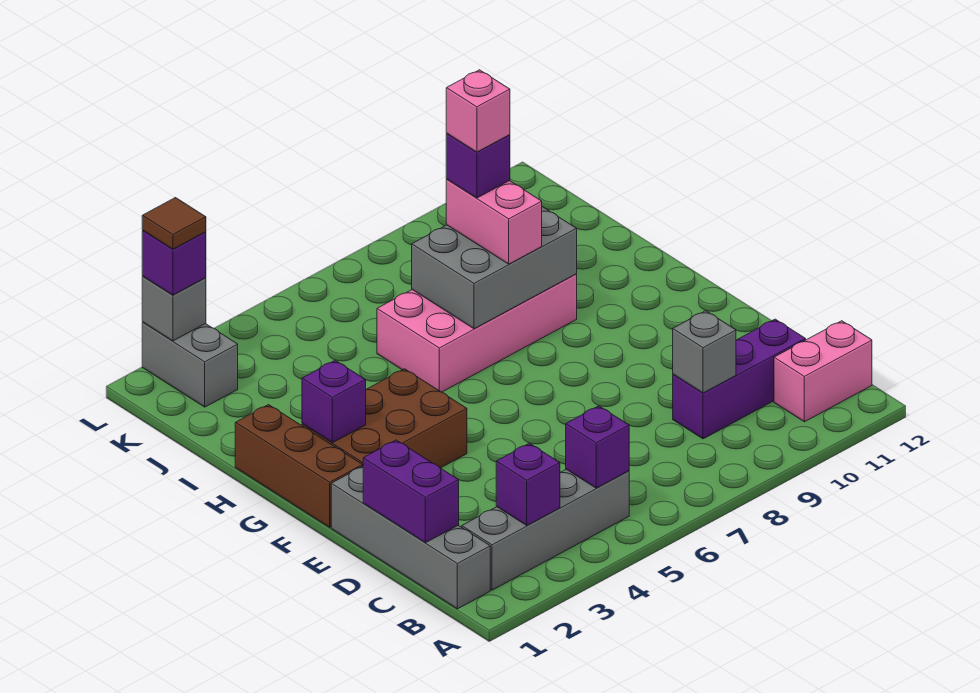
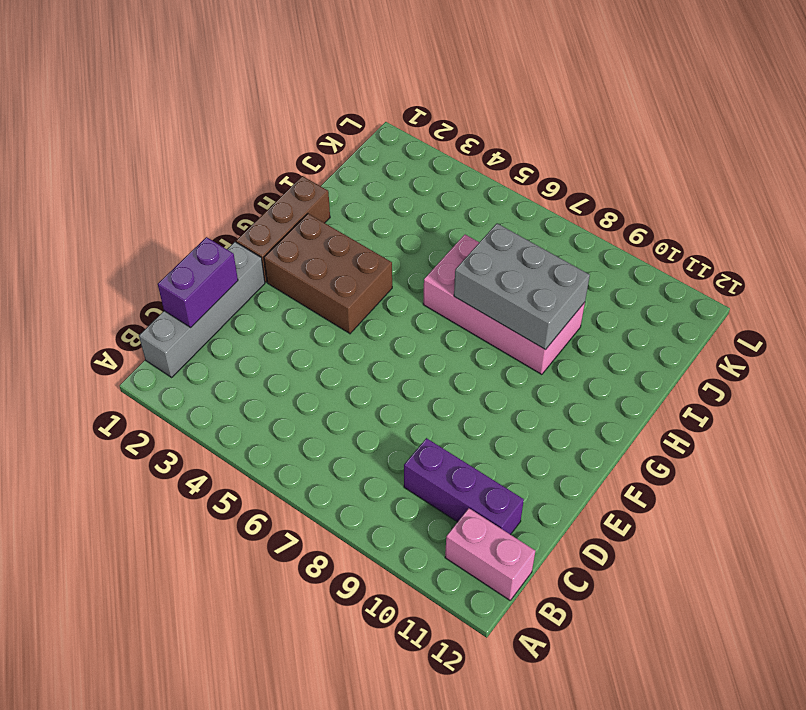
none -> grey 1x4 brick [462,469,629,590]
none -> grey 1x2 brick [142,322,238,407]
none -> purple 1x1 brick [496,443,560,525]

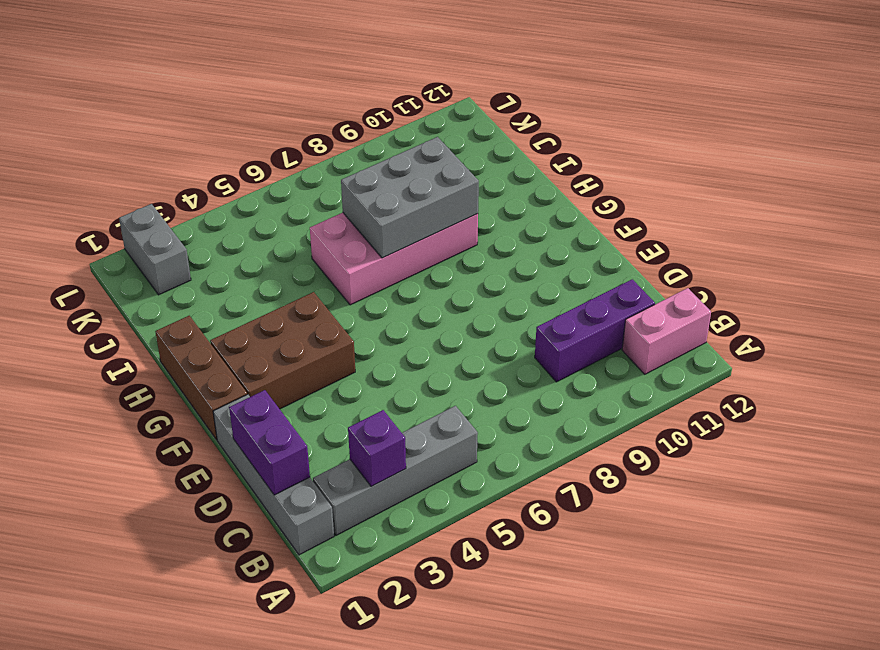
none -> purple 1x1 brick [566,406,629,488]
none -> grey 1x1 brick [673,311,736,393]
none -> purple 1x1 brick [302,360,366,443]

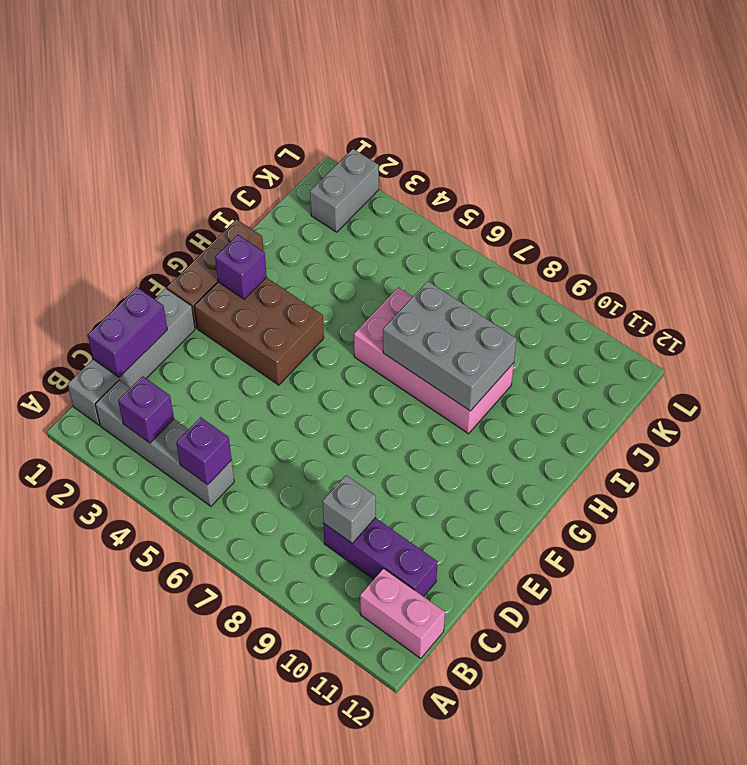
none -> grey 1x1 brick [142,277,206,341]
none -> pink 1x2 brick [446,180,542,264]
none -> purple 1x1 brick [142,231,206,295]

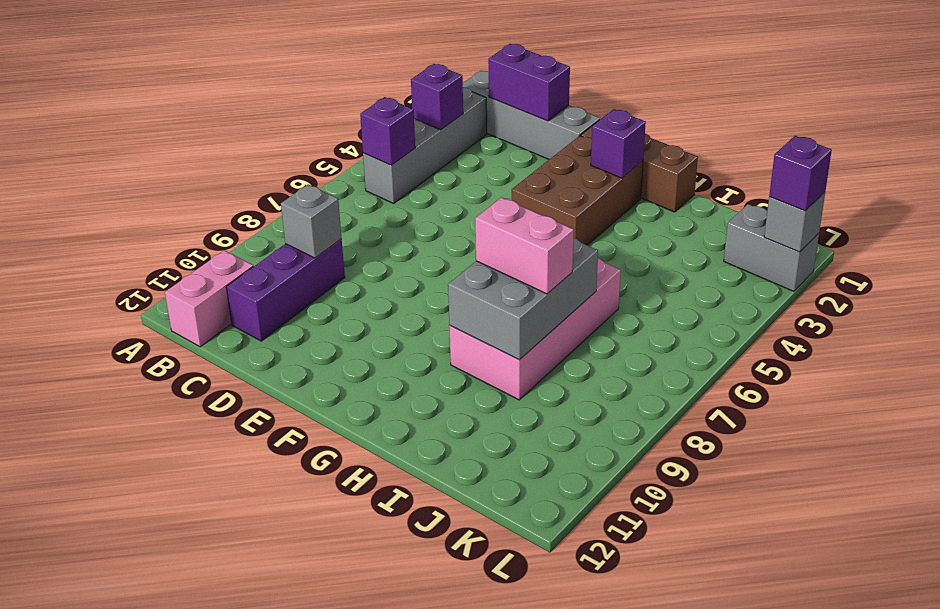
none -> purple 1x1 brick [446,134,510,198]
none -> brown 1x1 tile [142,198,206,249]
none -> pink 1x1 brick [446,70,510,152]

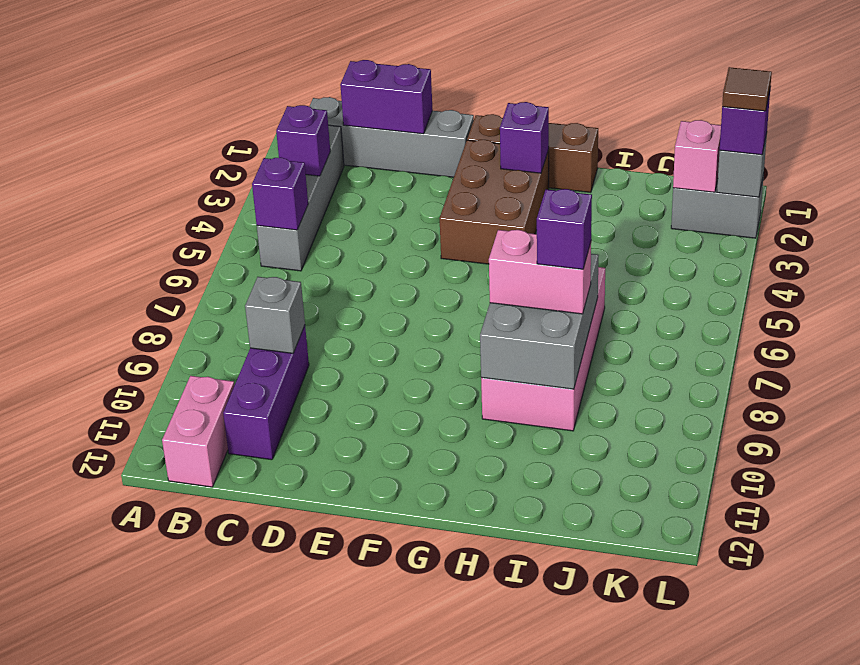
pink 1x1 brick [673,120,721,192] -> pink 1x1 brick moved to [446,70,510,152]

